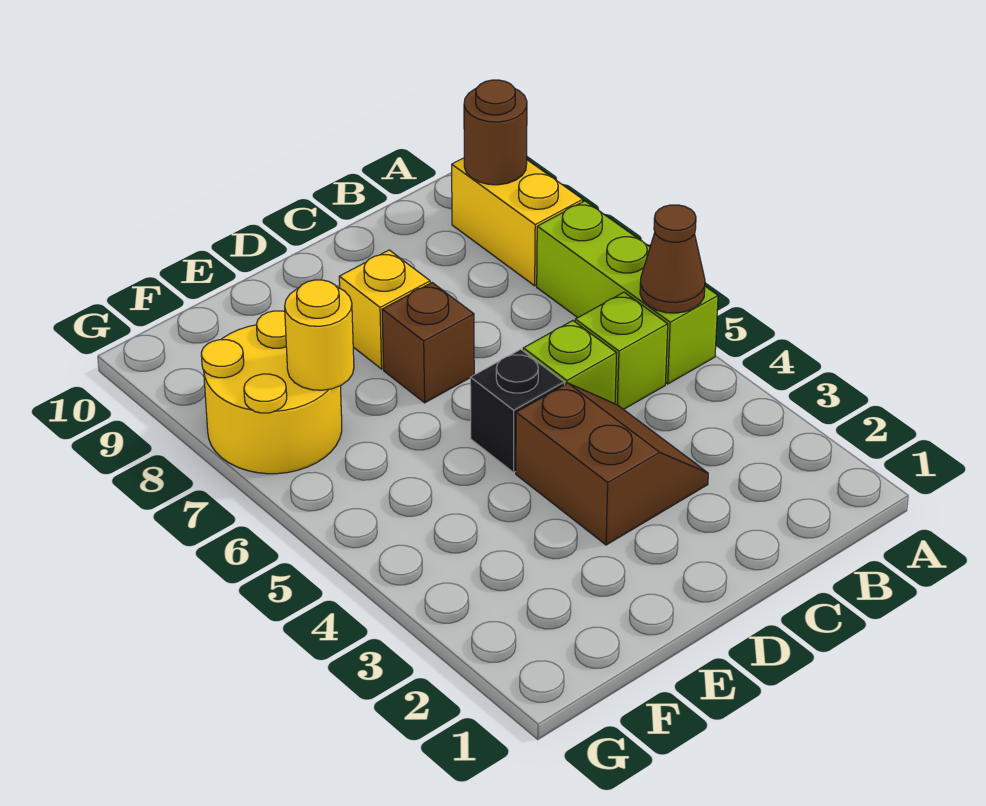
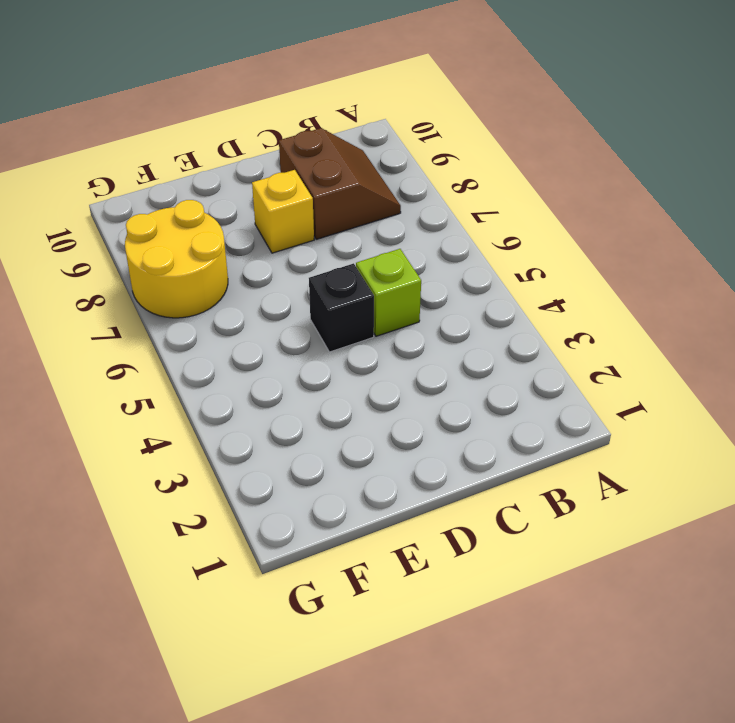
brown 2x2 slope [279,128,401,239] -> brown 2x2 slope moved to [516,383,708,545]
none -> lime 1x3 brick [537,201,718,384]
none -> yellow 1x2 brick [452,158,583,286]
none -> lime 1x1 brick [575,292,668,410]

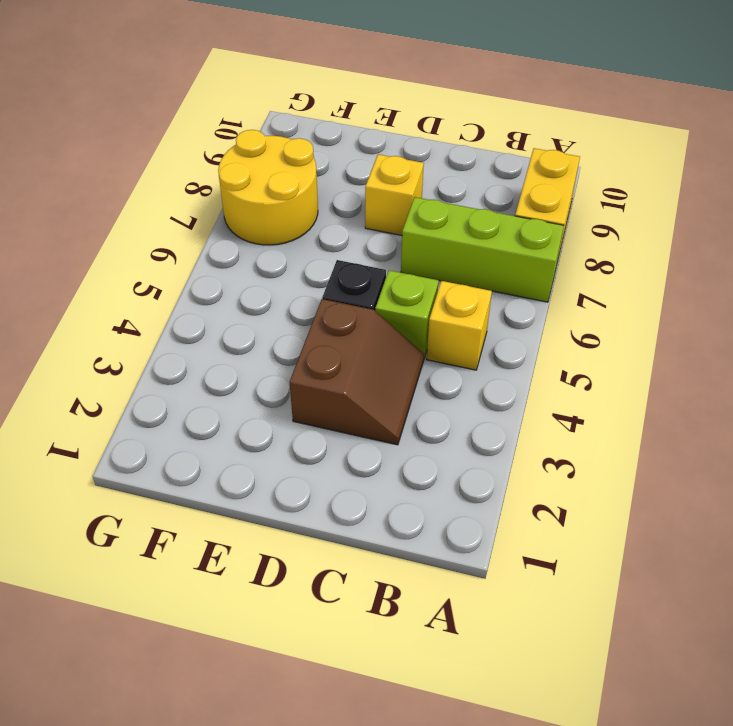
lime 1x3 brick [401,197,564,302] -> lime 1x3 brick turned to [537,201,718,384]
yellow 1x1 brick [427,281,492,370] -> lime 1x1 brick [575,292,668,410]
none -> brown 1x1 brick [382,283,474,403]
none -> brown 1x1 cone [640,205,705,313]
none -> brown 1x1 round brick [464,80,527,185]

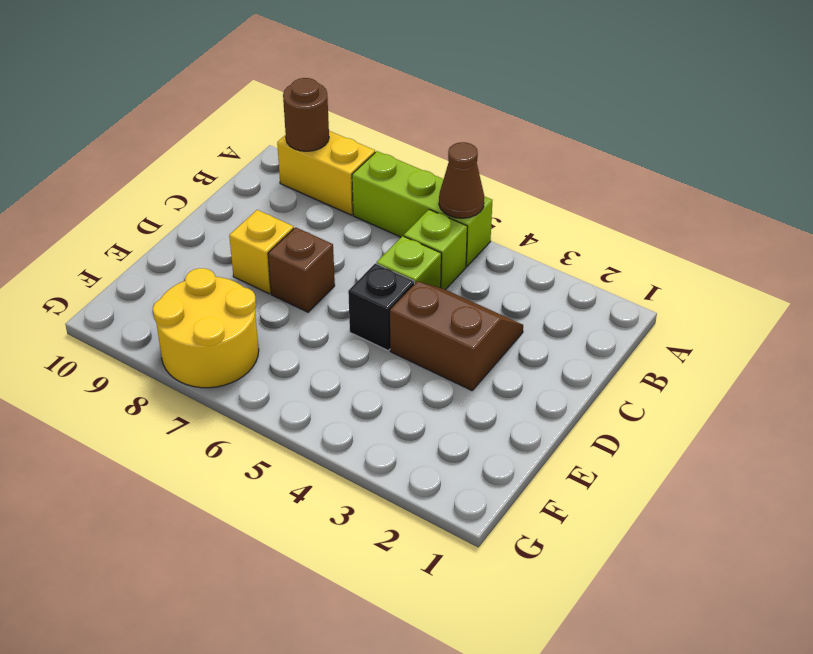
none -> yellow 1x1 round brick [285,280,354,390]

